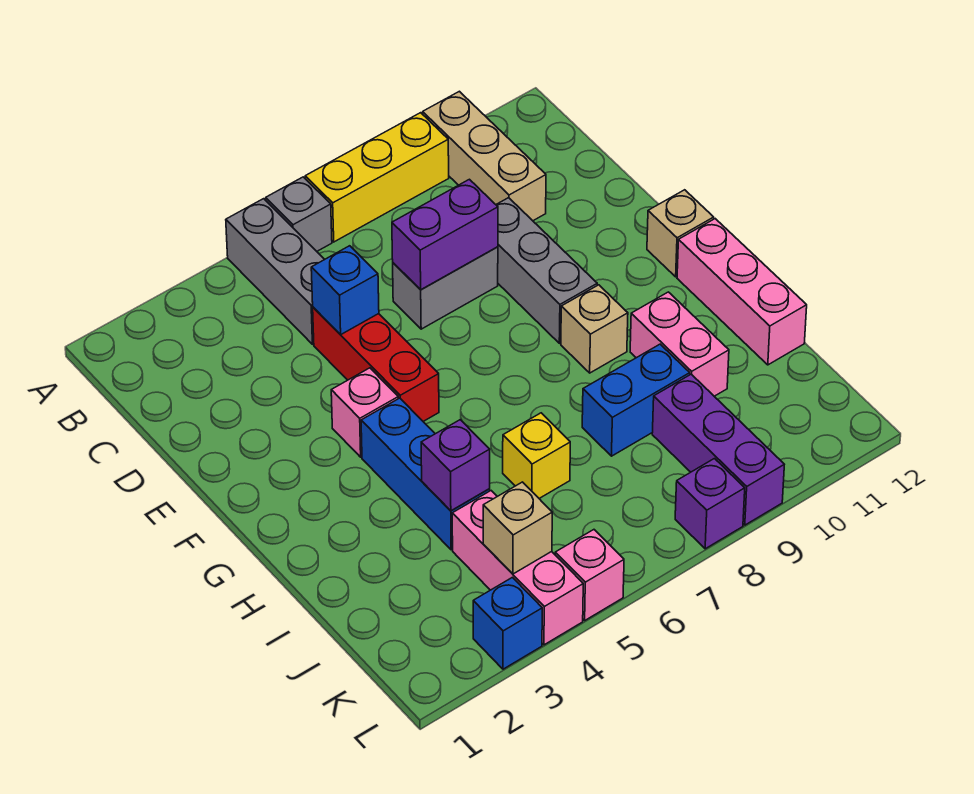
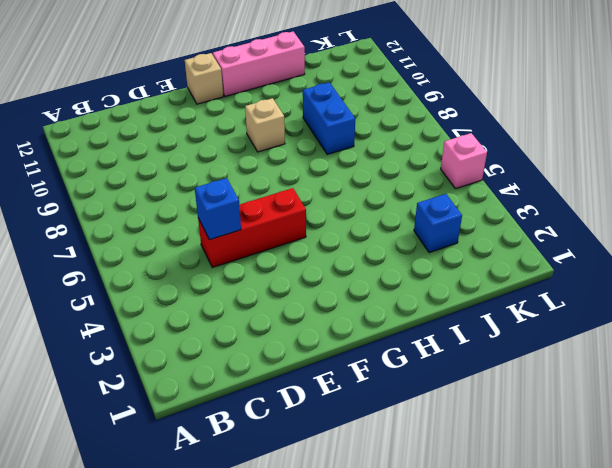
blue 1x1 brick [414,194,462,253] -> blue 1x1 brick moved to [473,577,542,669]
none -> grey 1x3 brick [226,199,325,344]
none -> grey 1x1 brick [266,177,332,251]
none -> yellow 1x3 brick [305,113,449,242]

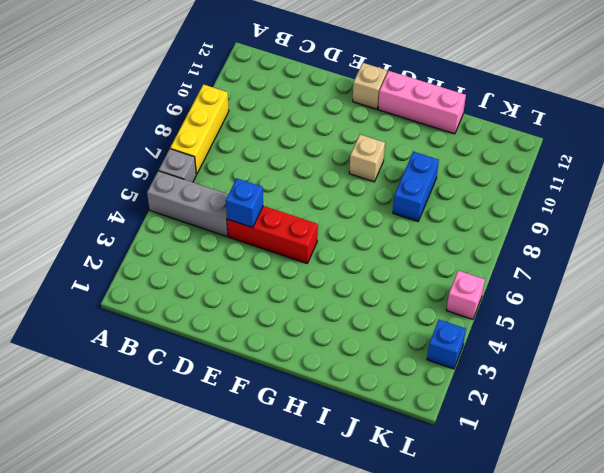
none -> tan 1x3 brick [423,91,546,221]
none -> grey 1x2 brick [393,247,498,329]
none -> grey 1x3 brick [496,198,597,343]

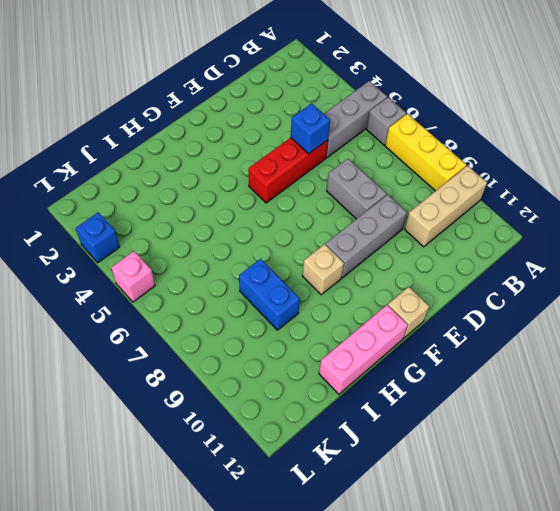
none -> pink 1x1 brick [331,368,398,457]
none -> blue 1x3 brick [361,398,490,550]
none -> pink 1x2 brick [630,292,729,396]

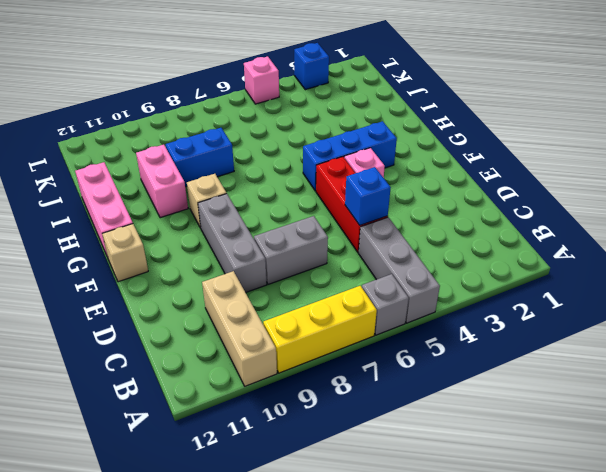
blue 1x3 brick [303,121,397,191] -> blue 1x3 brick turned to [361,398,490,550]
none -> yellow 1x1 brick [503,413,570,498]
none -> pink 1x3 brick [452,491,583,645]
none -> purple 1x3 brick [652,374,784,525]

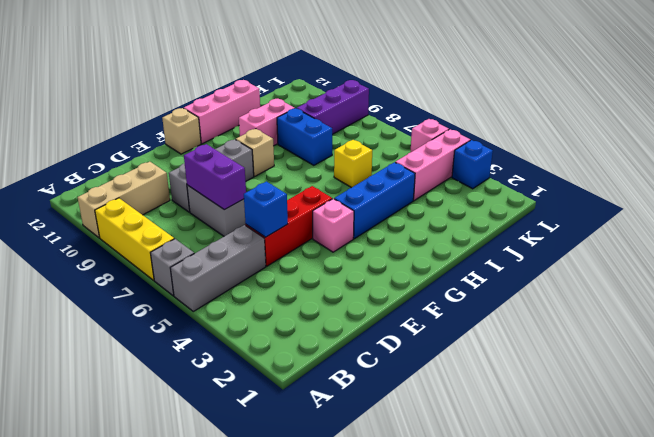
none -> purple 1x1 brick [675,459,745,549]
none -> purple 1x1 brick [421,420,490,511]
none -> tan 1x1 brick [483,482,552,574]

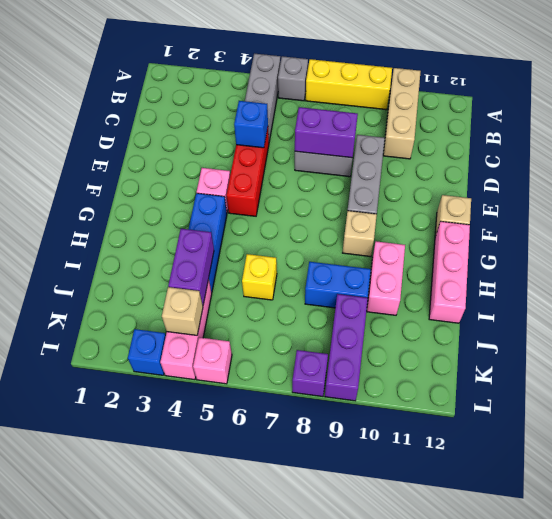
purple 1x2 brick [168,229,214,305] -> purple 1x1 brick [421,420,490,511]

